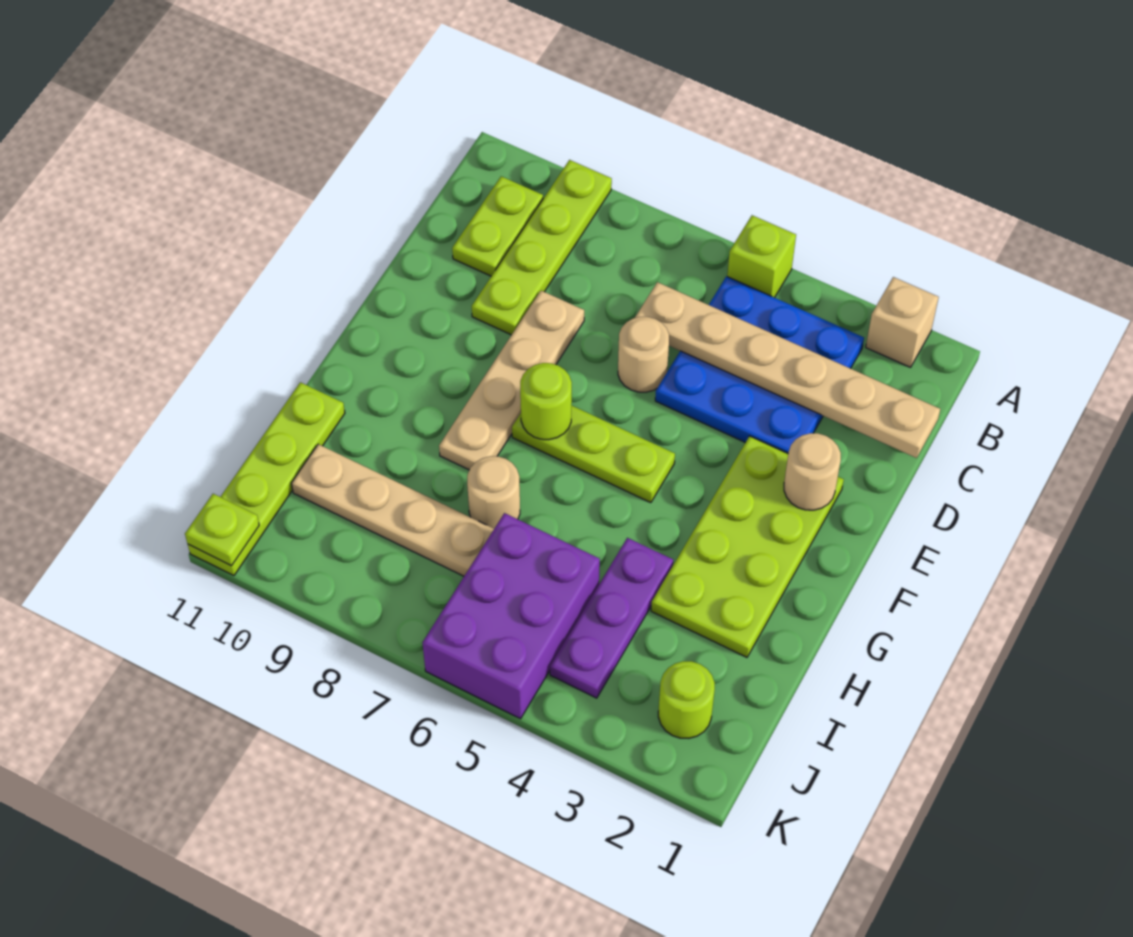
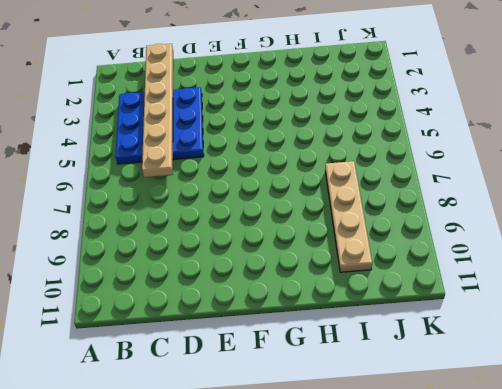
none -> tan 1x1 brick [866,277,939,367]
none -> lime 1x1 brick [727,215,796,298]
none -> lime 1x4 plate [472,160,612,335]

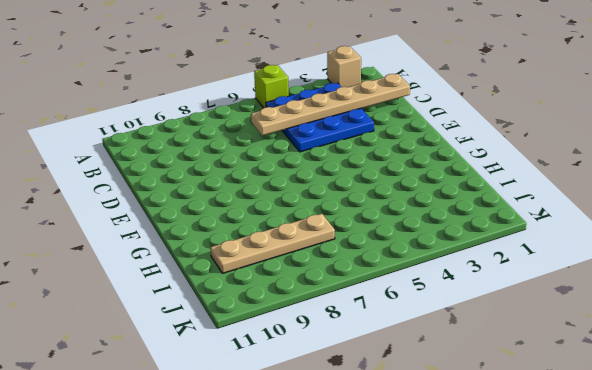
none -> lime 1x4 plate [472,160,612,335]
none -> lime 1x2 plate [452,176,543,276]
none -> tan 1x1 round brick [618,317,669,392]

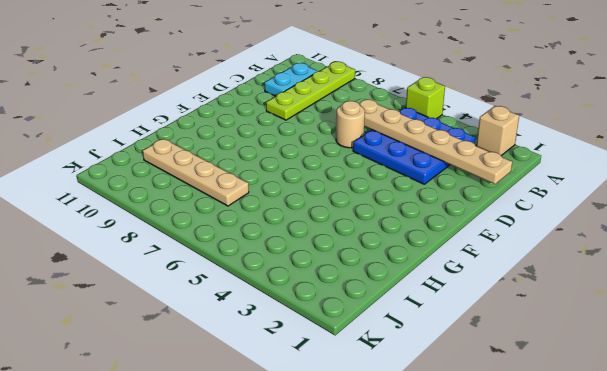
cyan 1x2 plate [264,63,317,96] -> lime 1x2 plate [452,176,543,276]
none -> tan 1x4 plate [439,291,584,470]
none -> lime 2x4 plate [651,436,844,657]
none -> lime 1x3 plate [512,405,675,503]

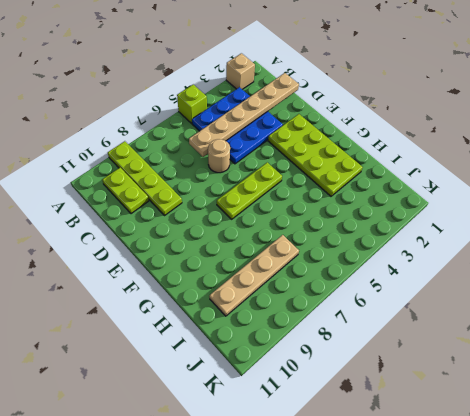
none -> tan 1x4 plate [439,291,584,470]
none -> purple 1x3 plate [550,538,673,698]
none -> tan 1x1 round brick [467,456,520,528]

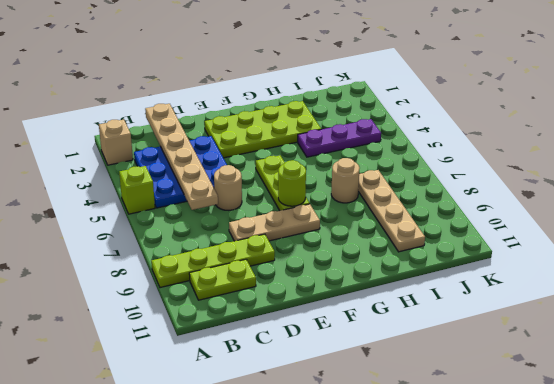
tan 1x3 plate [229,204,320,241] -> tan 1x4 plate [439,291,584,470]
none -> lime 1x4 plate [188,382,345,576]
none -> purple 2x3 brick [423,513,600,719]
none -> lime 1x1 round brick [658,661,715,738]

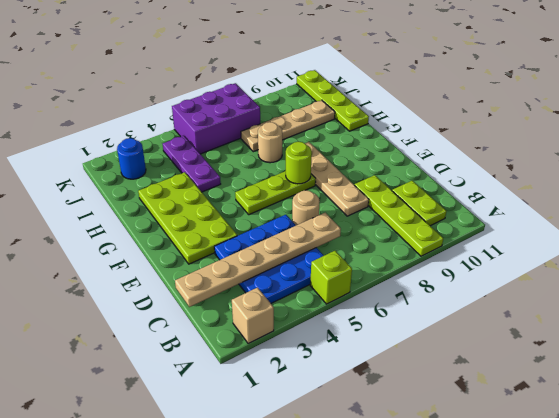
blue 1x1 round brick [117,138,146,179] -> lime 1x1 round brick [658,661,715,738]
purple 2x3 brick [172,83,260,154] -> purple 2x3 brick turned to [423,513,600,719]
none -> tan 1x1 round brick [784,433,841,510]
none -> lime 1x1 plate [185,494,259,566]

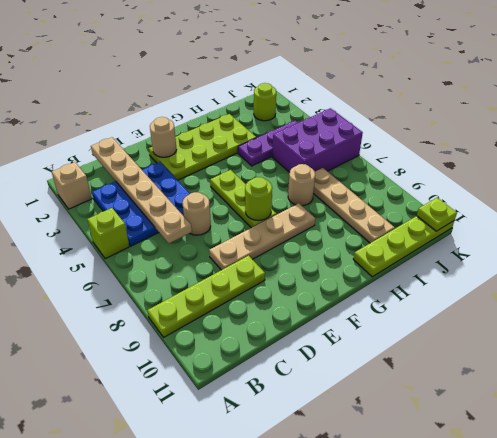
none -> lime 1x2 plate [452,176,543,276]

